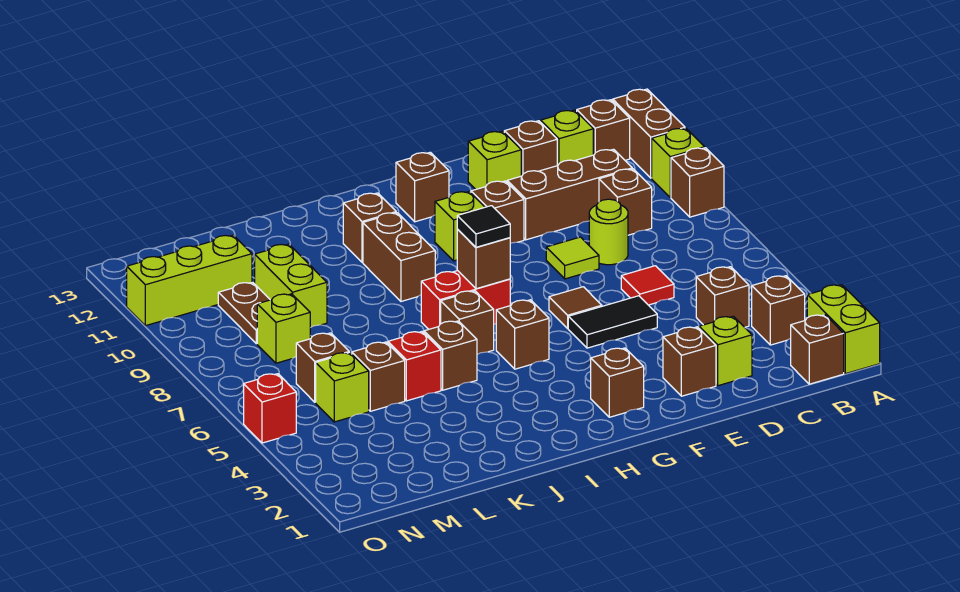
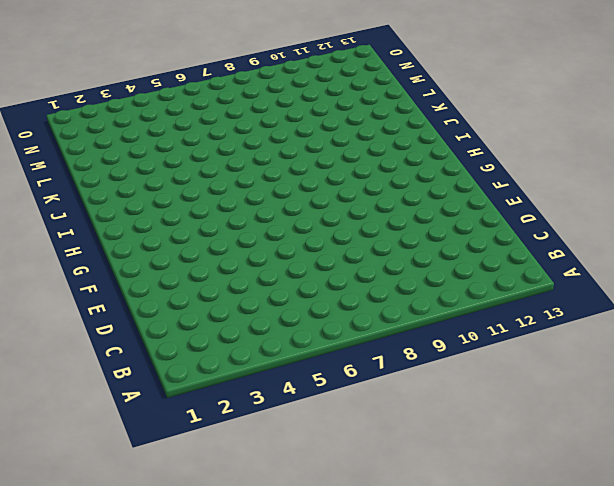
none -> lime 1x2 brick [807,285,880,374]
none -> brown 1x1 brick [671,148,724,217]
none -> lime 1x1 brick [652,128,705,198]
none -> brown 1x2 brick [613,89,685,178]

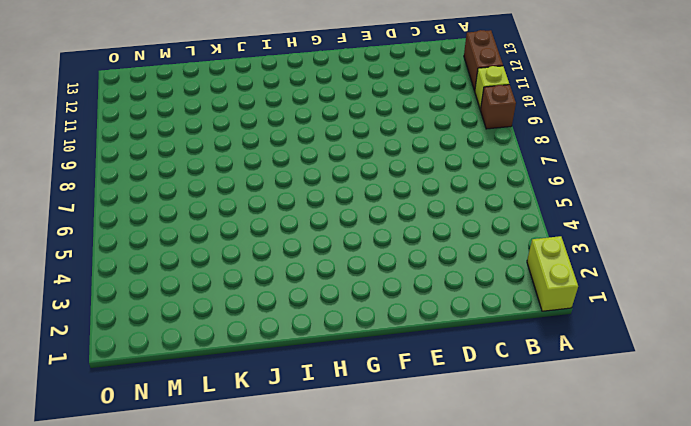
none -> brown 1x1 brick [791,315,844,384]
none -> brown 1x1 brick [752,276,805,345]
none -> brown 1x1 brick [577,100,630,160]
none -> brown 1x1 brick [696,267,749,327]

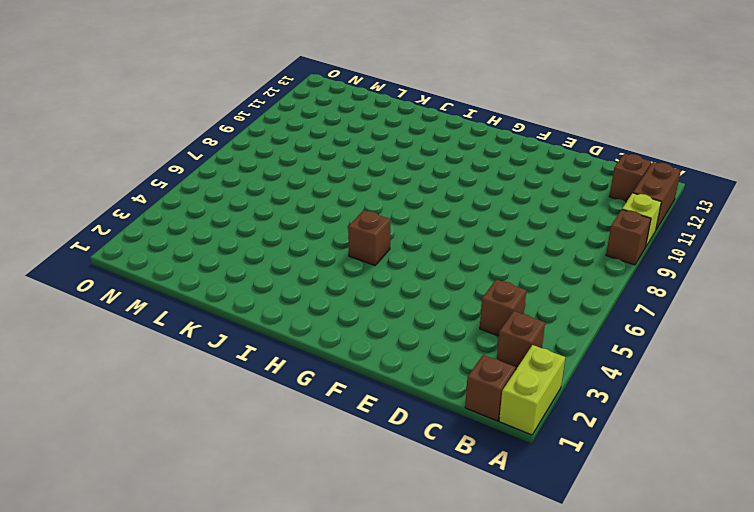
none -> brown 1x1 brick [599,169,652,235]
none -> brown 1x3 brick [507,149,632,240]
none -> lime 1x1 brick [541,110,593,166]
none -> lime 1x1 brick [699,316,752,386]

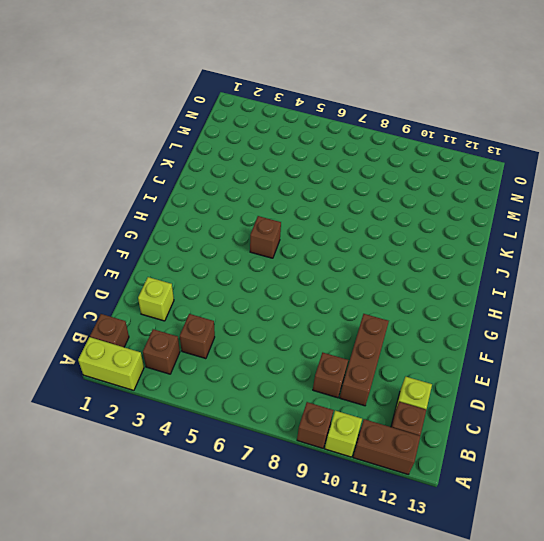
none -> red 1x1 tile [621,266,674,305]
none -> lime 1x1 round brick [589,199,628,265]
none -> brown 1x1 brick [504,121,557,176]
none -> brown 1x1 brick [663,327,716,396]

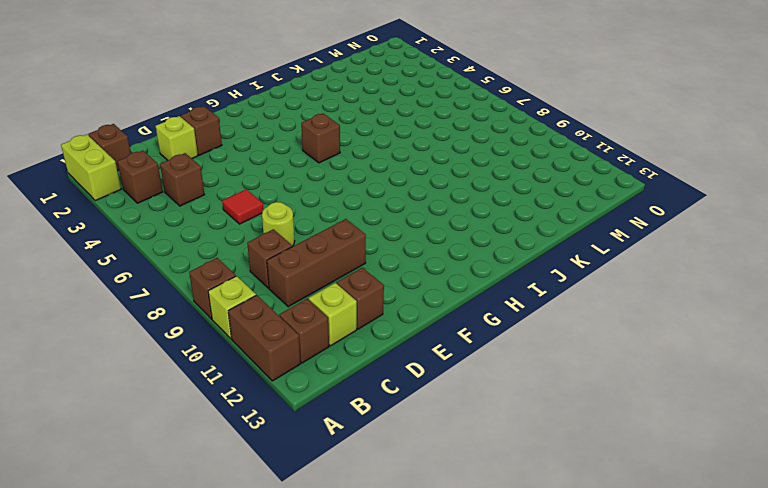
none -> black 1x2 tile [568,296,657,348]
none -> lime 1x1 tile [546,237,599,279]
none -> lime 1x1 brick [468,131,521,189]
none -> brown 1x1 tile [549,287,602,328]

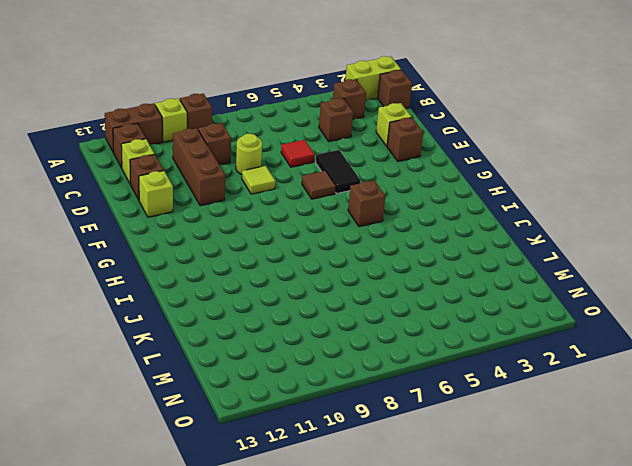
none -> brown 1x1 brick [471,181,524,243]
none -> brown 1x1 brick [591,348,644,417]
none -> lime 1x1 brick [435,191,485,261]
none -> brown 1x1 brick [396,152,449,222]

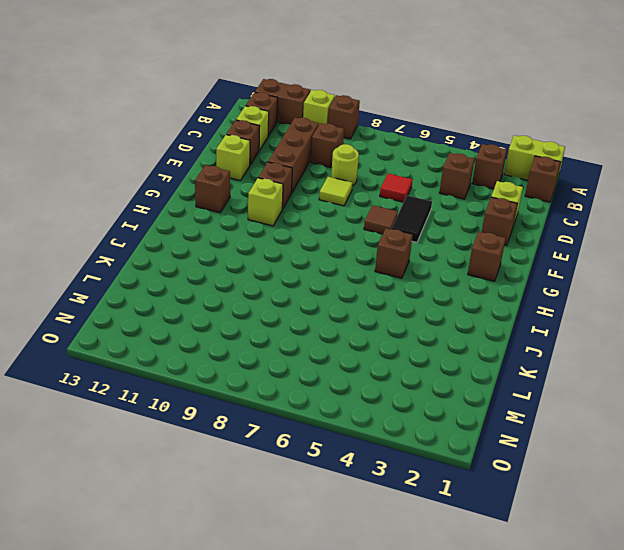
none -> red 1x2 brick [421,271,510,329]
none -> brown 1x1 brick [441,291,494,354]
none -> brown 1x2 brick [363,213,435,301]
none -> brown 1x1 brick [343,193,396,262]

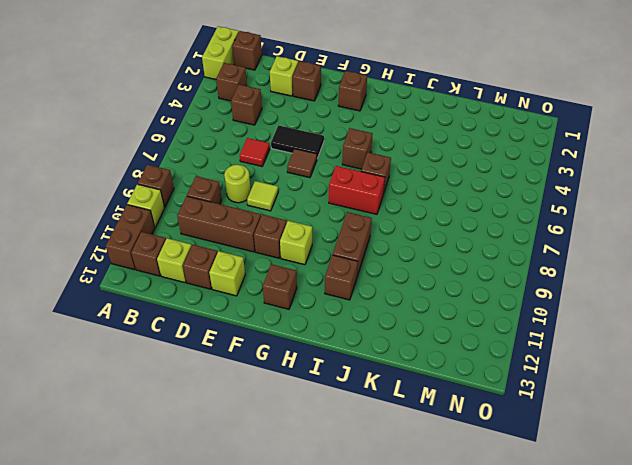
none -> brown 1x1 brick [424,321,477,390]
none -> red 1x1 brick [388,332,441,401]
none -> brown 1x1 brick [352,342,405,411]
none -> lime 1x2 brick [255,244,327,328]

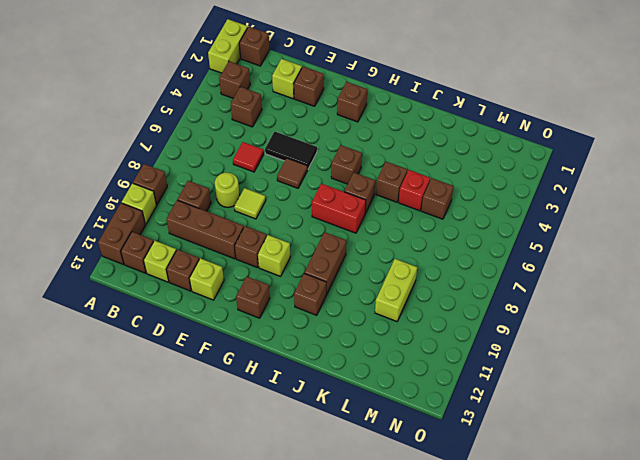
none -> lime 1x1 brick [316,353,369,422]
none -> brown 1x1 brick [296,333,349,402]
none -> lime 1x1 brick [257,294,310,363]
none -> brown 1x2 plate [218,282,270,344]

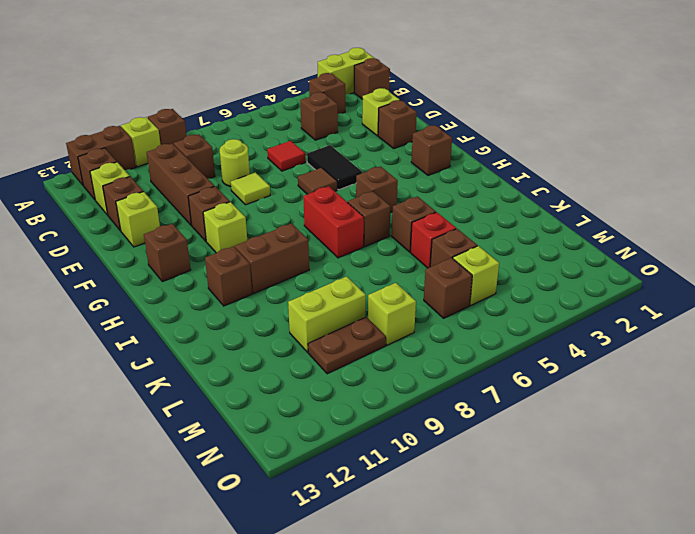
none -> lime 1x3 brick [127,235,252,326]
none -> red 1x1 brick [244,374,296,443]
none -> brown 1x1 brick [457,230,510,289]
none -> black 1x1 tile [457,206,510,247]

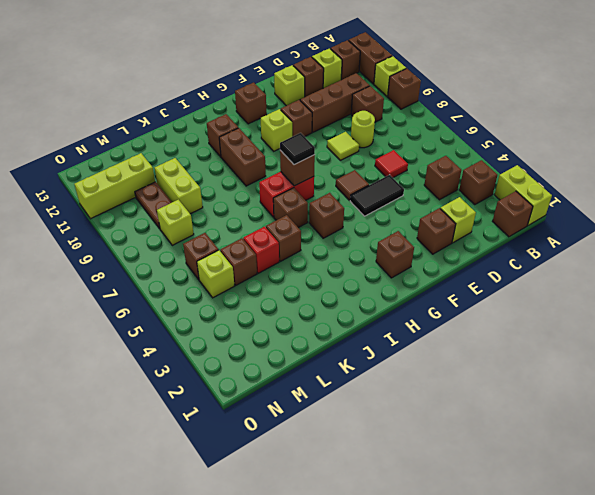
none -> red 1x1 brick [244,374,296,443]

